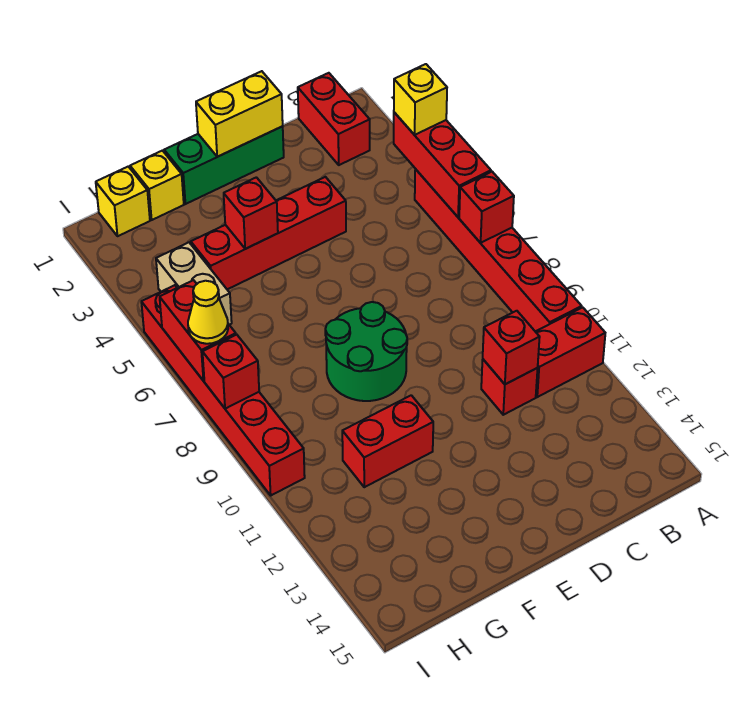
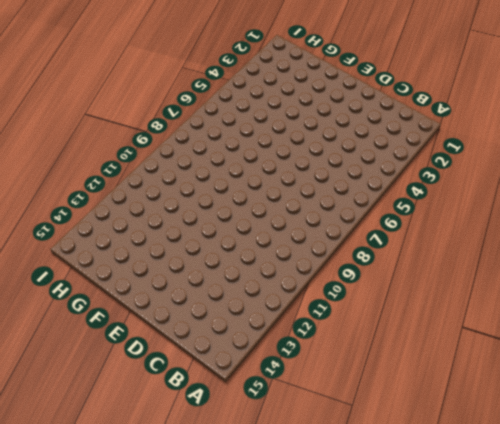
none -> red 1x6 brick [415,169,582,331]
none -> red 1x2 brick [535,307,605,397]
none -> red 1x2 brick [298,73,370,165]

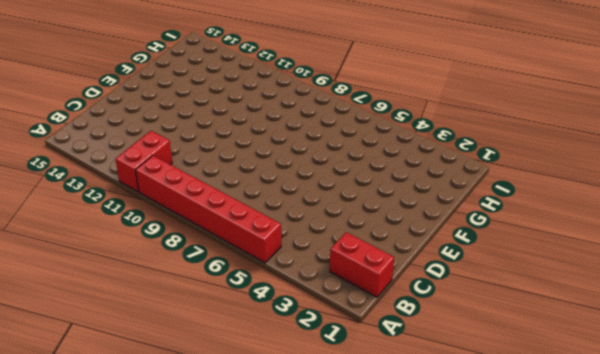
none -> red 1x1 brick [481,360,538,415]
none -> green 1x3 brick [164,126,284,204]
none -> red 1x4 brick [191,177,346,289]

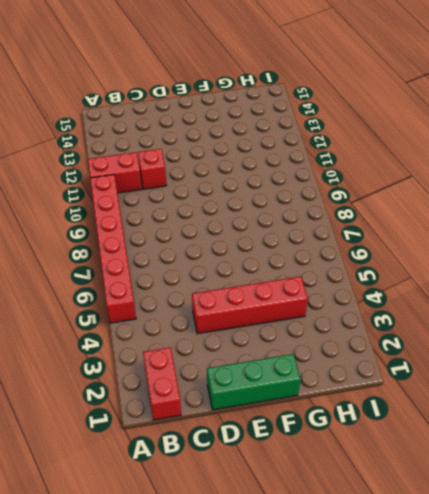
none -> green 2x2 round brick [325,302,407,401]
none -> red 1x2 brick [342,395,433,487]
none -> yellow 1x1 brick [130,151,184,220]

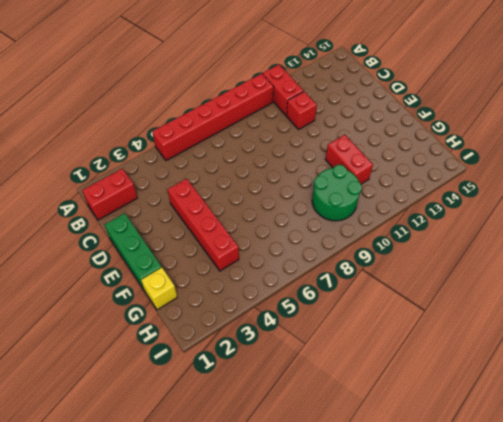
green 2x2 round brick [312,165,362,221] -> green 2x2 round brick moved to [325,302,407,401]
none -> yellow 1x1 brick [96,167,150,236]
none -> tan 1x2 brick [156,242,232,325]
none -> red 1x6 brick [141,285,305,495]

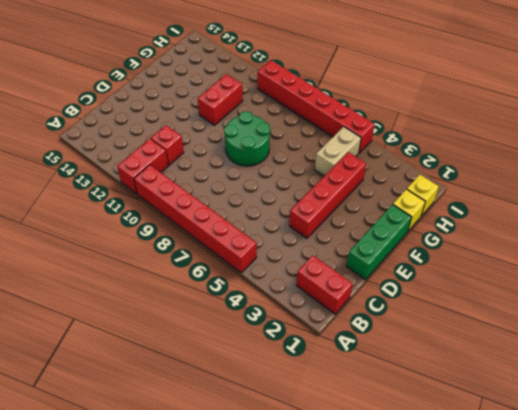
tan 1x2 brick [315,127,361,176] -> tan 1x2 brick turned to [156,242,232,325]
none -> red 1x3 brick [394,112,491,217]
none -> red 1x1 brick [459,172,514,243]
none -> red 1x1 brick [483,311,540,384]

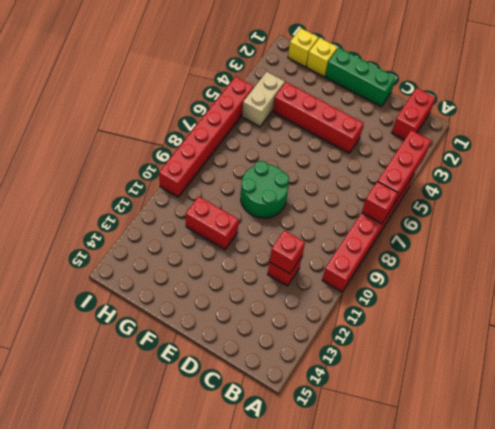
none -> red 1x2 brick [535,307,605,397]
none -> yellow 1x2 brick [196,71,283,157]
none -> red 1x1 brick [224,177,278,249]

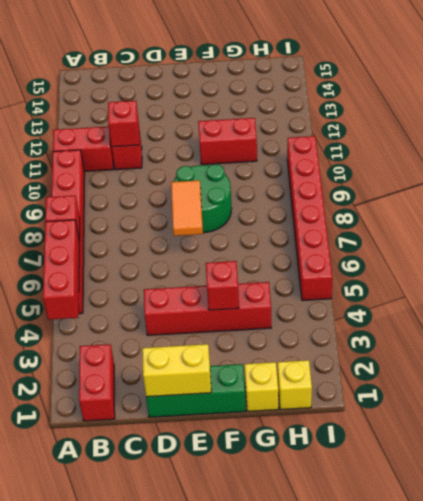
orange 1x2 tile [171,180,203,236] -> none
none -> tan 1x2 brick [156,242,232,325]
none -> red 1x2 brick [160,280,236,381]
none -> red 1x1 brick [202,335,259,409]

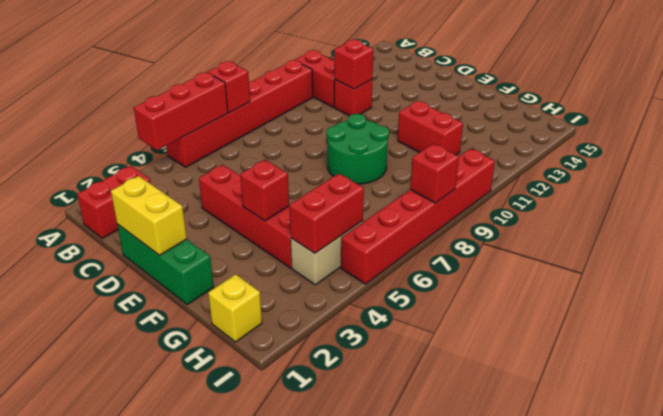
red 1x2 brick [289,174,364,253] -> red 1x2 brick moved to [160,280,236,381]
none -> yellow 1x1 brick [130,151,184,220]
none -> yellow 1x1 brick [394,64,447,135]
none -> yellow 1x1 cone [188,281,228,344]

